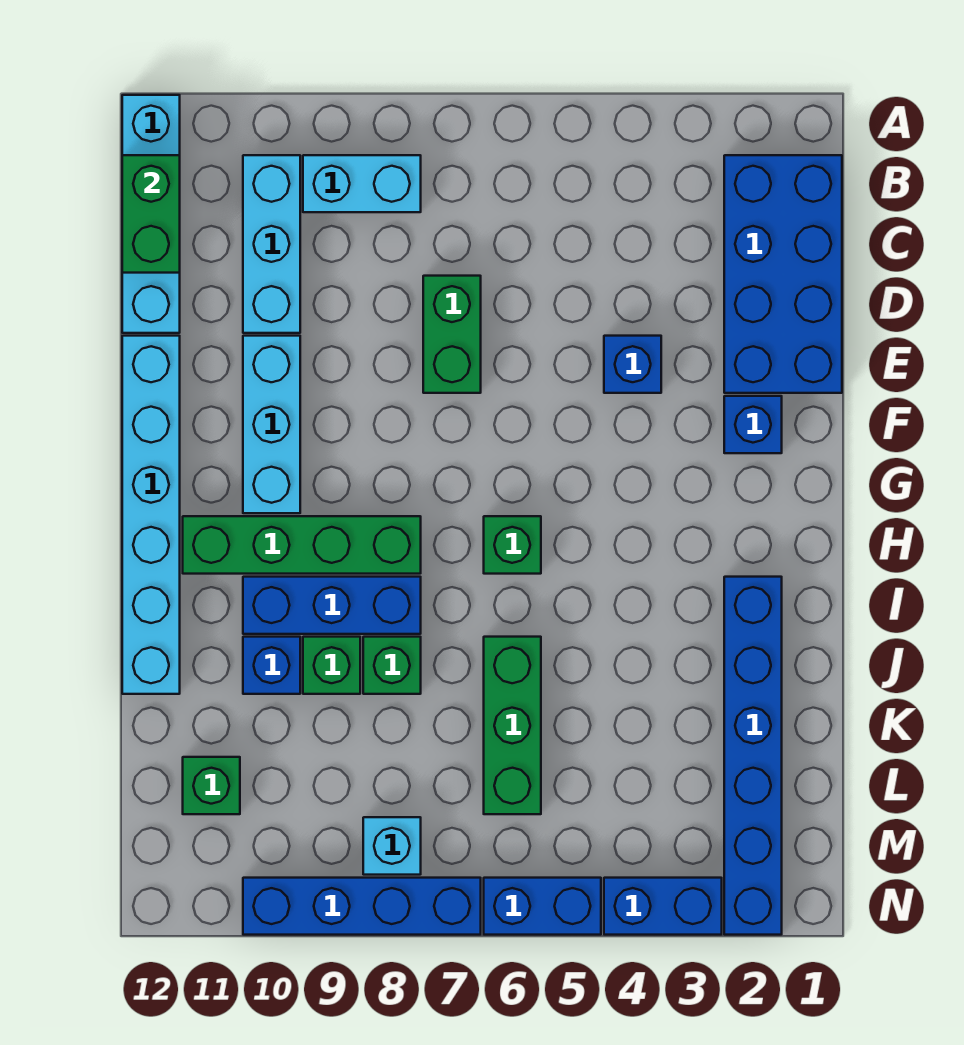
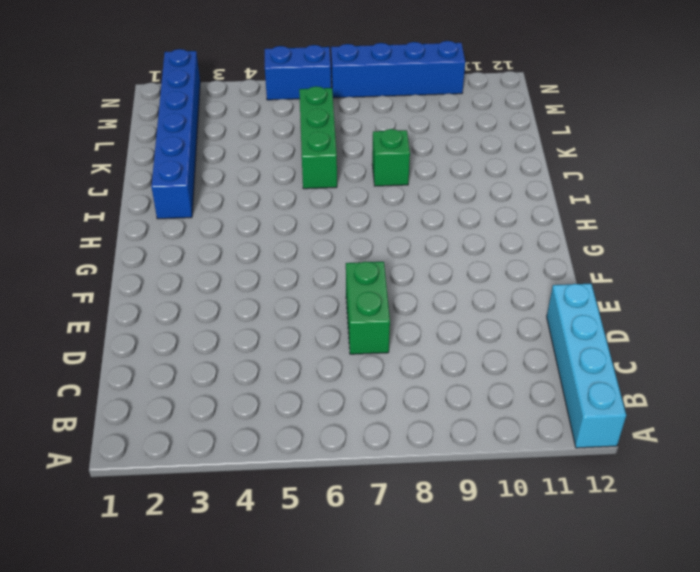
none -> blue 2x4 brick [724,155,842,393]
none -> cyan 1x2 brick [303,155,421,212]
none -> cyan 1x3 brick [243,155,300,333]

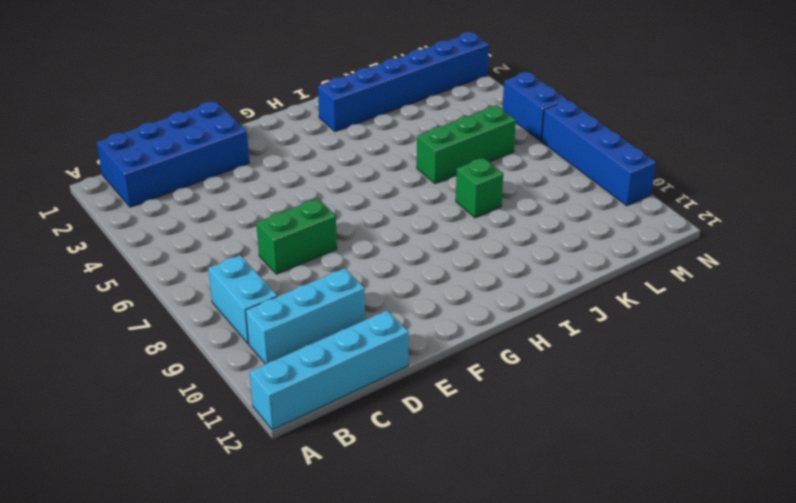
none -> blue 1x1 brick [604,336,661,393]
none -> cyan 1x3 brick [243,336,300,513]
none -> cyan 1x6 brick [122,336,180,694]

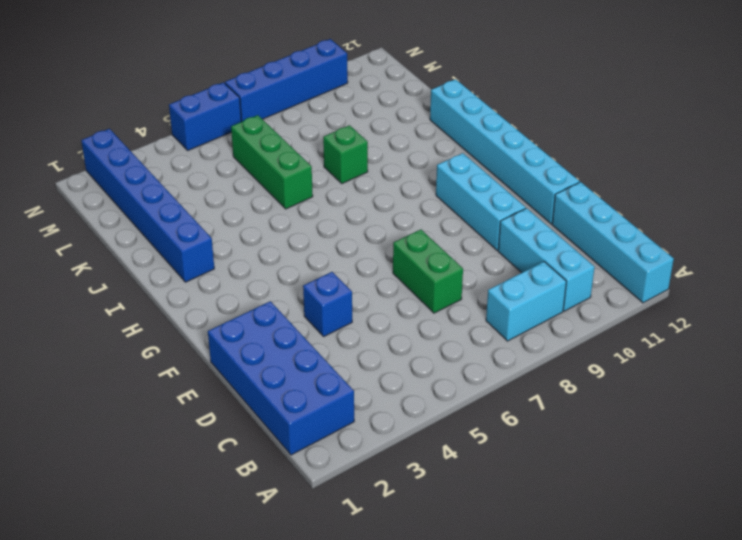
none -> blue 1x1 brick [724,396,782,453]
none -> green 1x1 brick [484,516,541,574]
none -> green 1x4 brick [183,516,421,574]

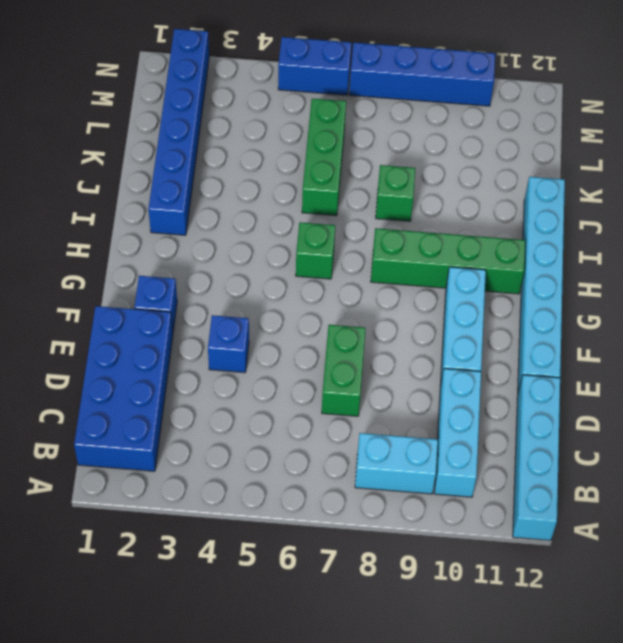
none -> blue 1x3 brick [243,577,421,634]
none -> green 1x1 brick [303,637,360,694]
none -> blue 1x1 brick [243,637,300,694]

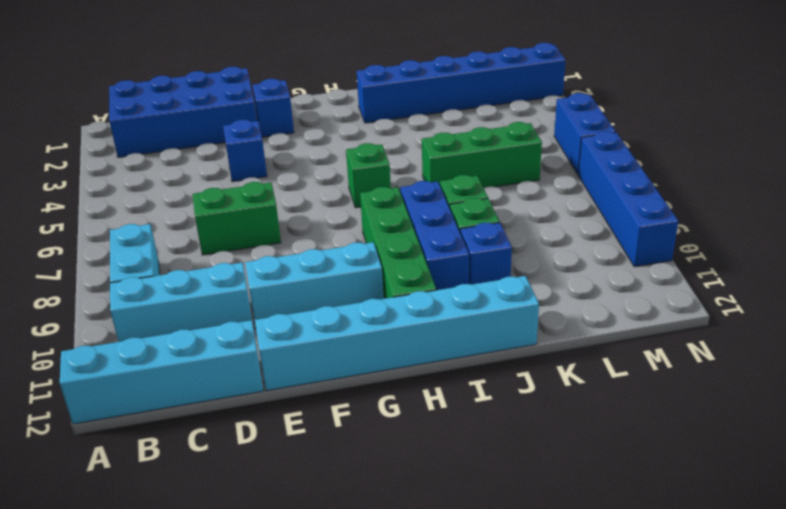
none -> green 1x1 brick [183,757,240,814]
none -> cyan 1x1 brick [363,817,421,875]
none -> blue 1x2 brick [604,878,722,935]

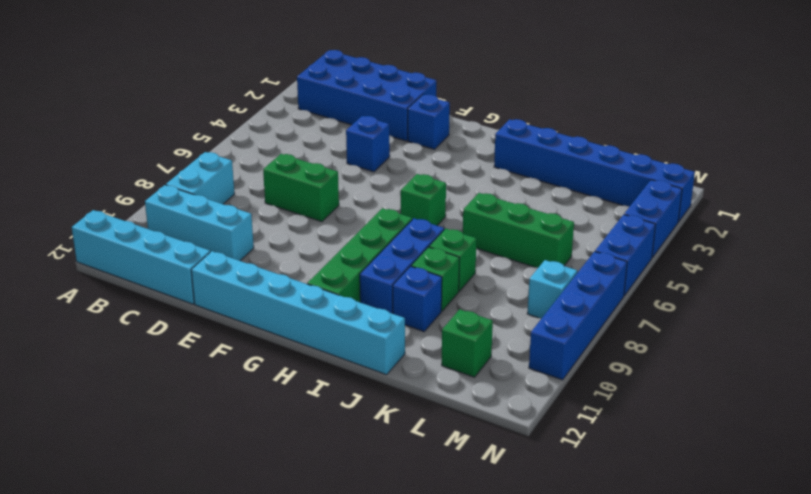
none -> cyan 1x3 brick [243,336,300,513]
none -> green 1x2 brick [122,155,180,273]

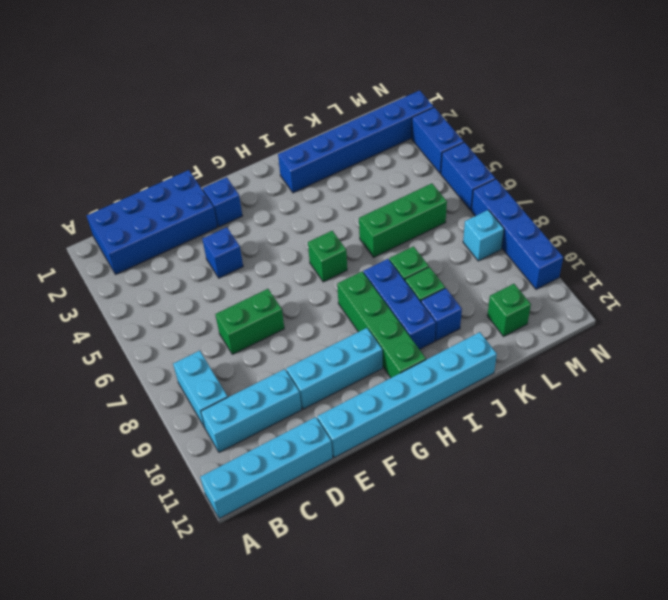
none -> green 1x2 brick [122,155,180,273]

